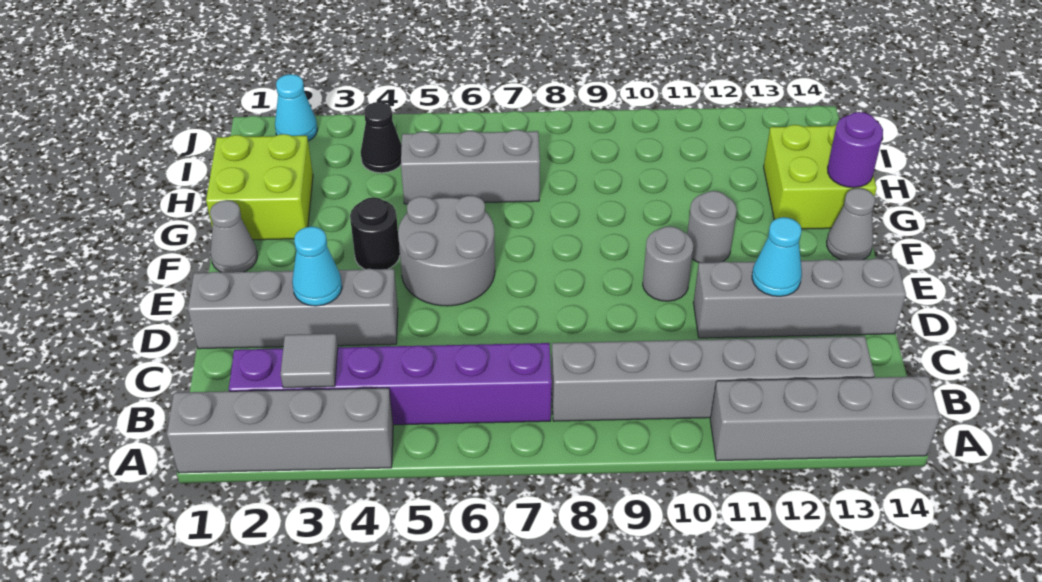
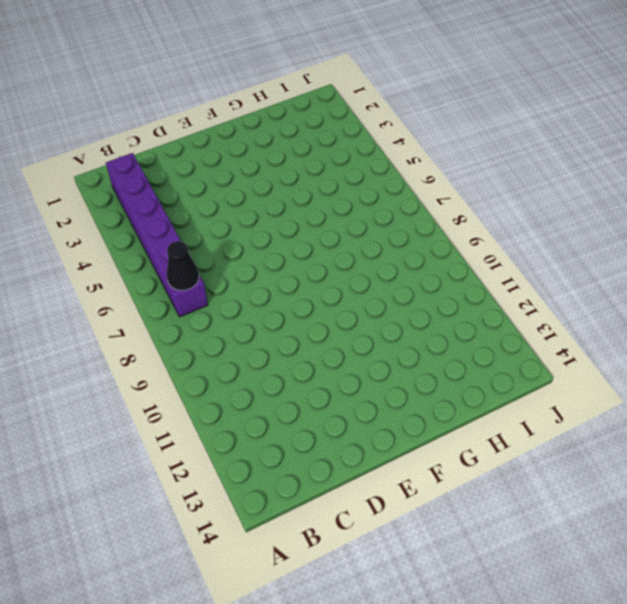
black 1x1 cone [166,241,199,290] -> black 1x1 cone moved to [361,102,402,173]
none -> grey 1x4 brick [167,388,393,473]
none -> grey 1x4 brick [710,376,940,461]
none -> grey 1x6 brick [551,336,875,421]

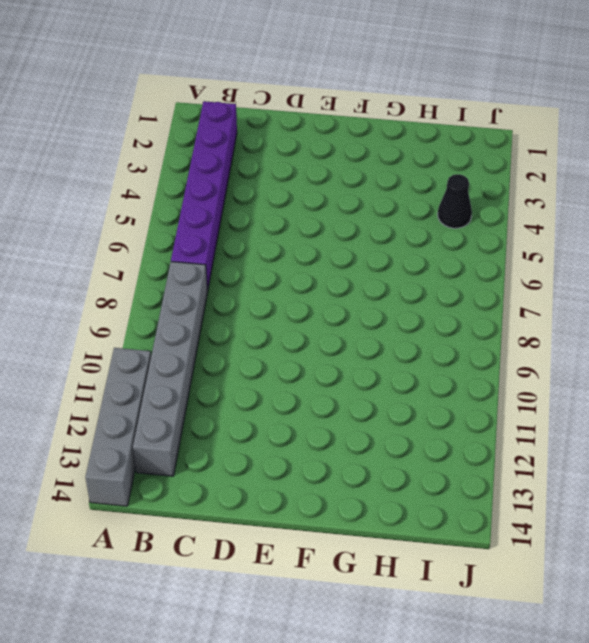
none -> grey 1x4 brick [167,388,393,473]
none -> grey 1x4 brick [188,269,398,349]
none -> grey 1x4 brick [693,258,906,338]

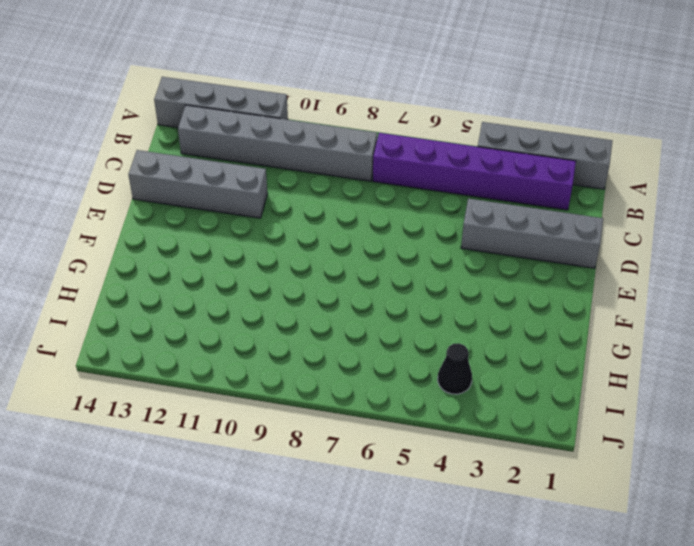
none -> grey 2x2 round brick [398,196,495,306]
none -> grey 1x1 round brick [643,226,693,301]
none -> grey 1x1 cone [210,200,257,272]

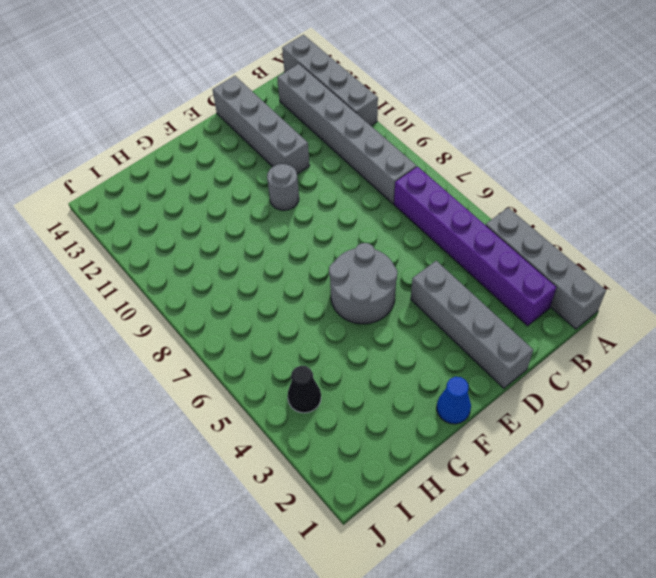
blue 1x1 cone [437,377,471,424] -> grey 1x1 cone [210,200,257,272]
none -> black 1x1 round brick [350,198,400,269]
none -> grey 1x1 round brick [687,191,737,263]
none -> grey 1x1 cone [827,188,875,260]

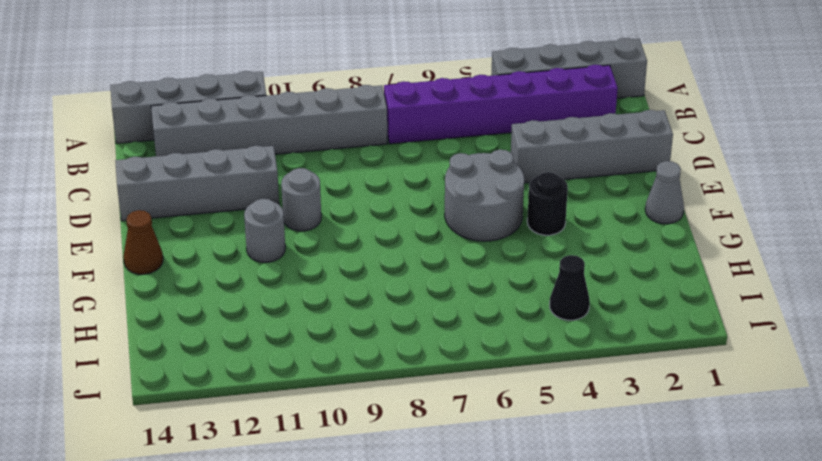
brown 1x1 cone [123,210,163,274] -> grey 1x1 cone [827,188,875,260]
none -> lime 2x2 brick [206,134,313,240]
none -> lime 2x2 brick [764,125,877,229]
none -> grey 1x3 brick [401,130,540,204]

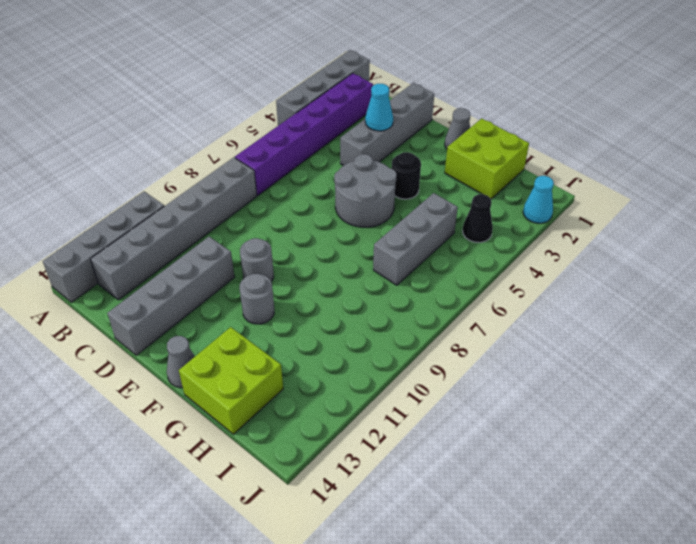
none -> grey 1x1 tile [280,334,338,388]
none -> cyan 1x1 cone [752,217,802,296]
none -> purple 1x1 round brick [828,112,883,188]

